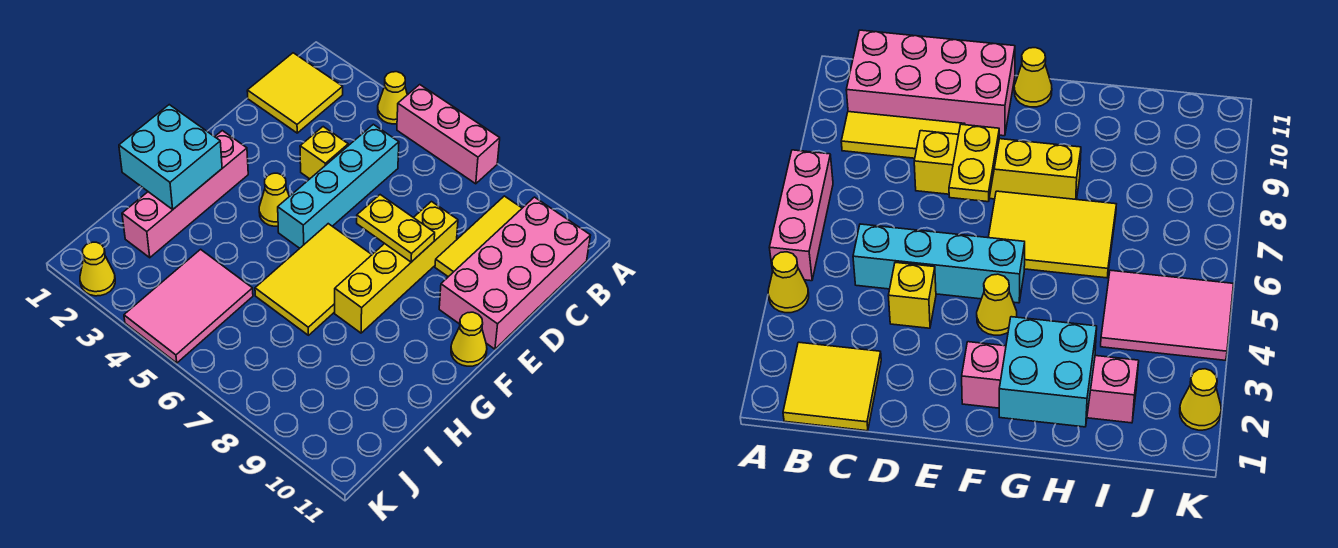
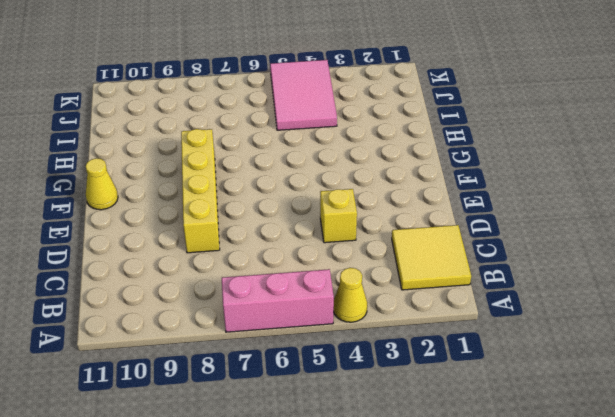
none -> yellow 1x3 tile [435,196,522,277]
none -> pink 2x4 brick [439,197,591,349]
none -> cyan 1x4 brick [278,124,399,248]

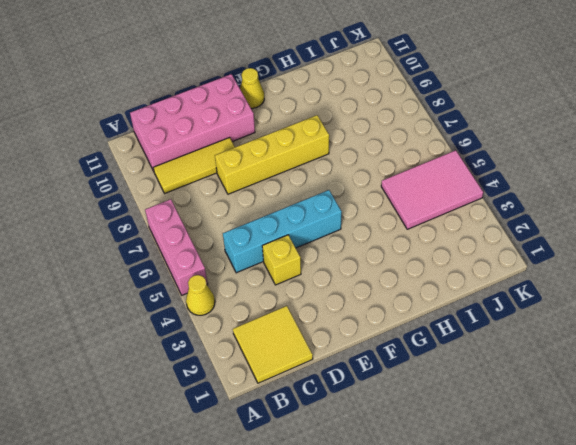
none -> pink 1x4 brick [122,131,248,258]
none -> yellow 1x1 cone [259,173,289,226]
none -> yellow 2x3 tile [255,224,372,335]

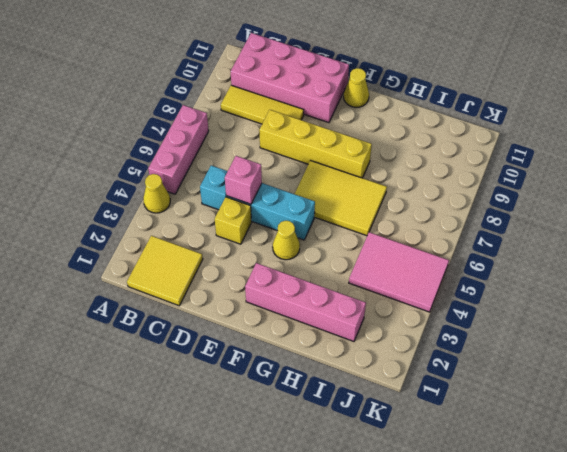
pink 1x1 brick [225,156,262,204] -> none
none -> yellow 1x1 cone [80,242,115,296]
none -> yellow 1x2 plate [357,195,435,262]
none -> cyan 2x2 brick [119,105,222,209]

